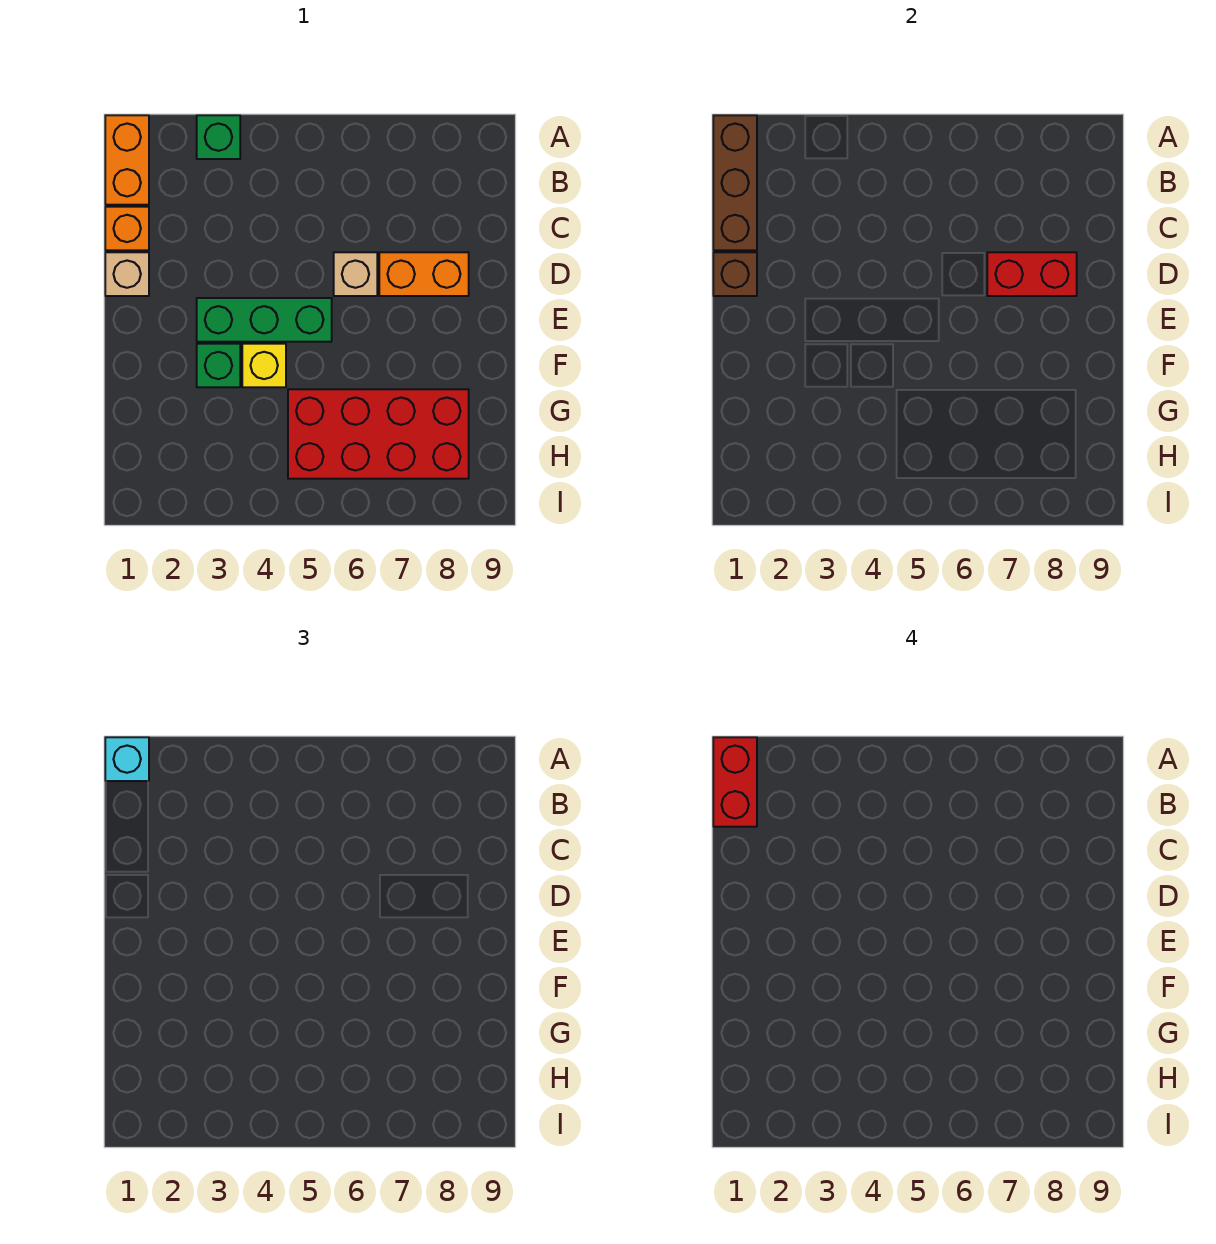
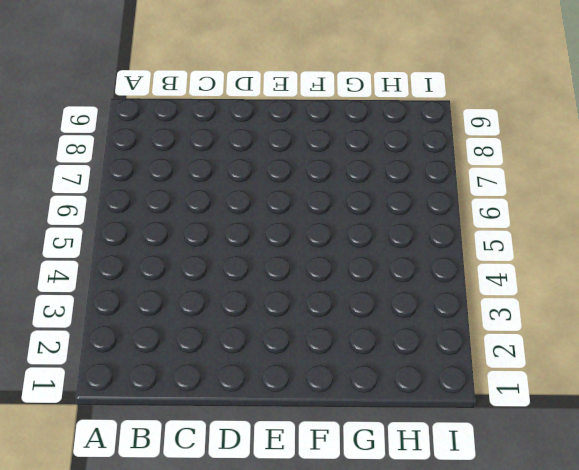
none -> orange 1x2 brick [105,115,149,205]
none -> green 1x1 brick [197,115,240,159]
none -> orange 1x1 brick [105,207,149,250]

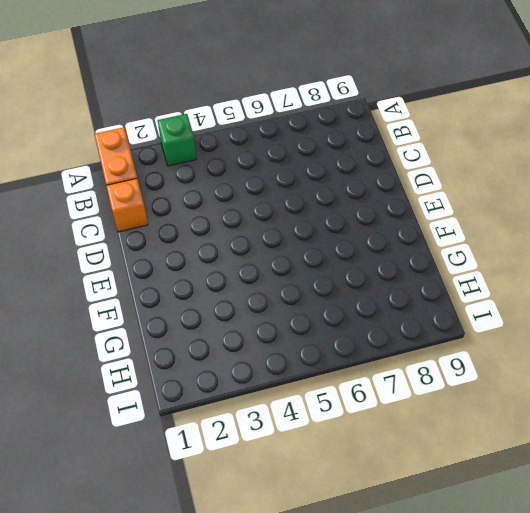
none -> tan 1x1 brick [105,252,149,296]
none -> tan 1x1 brick [334,252,377,296]
none -> orange 1x2 brick [379,252,469,296]

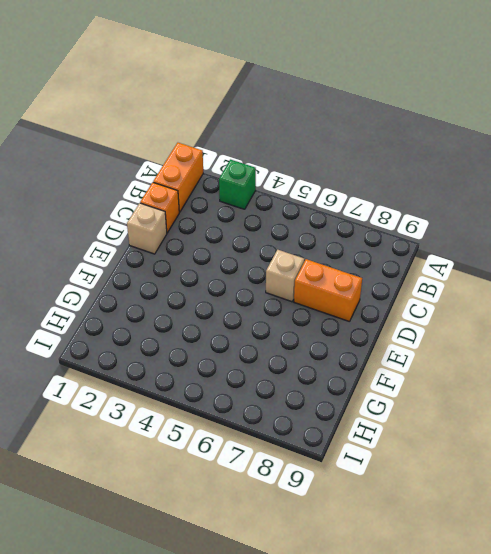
none -> green 1x3 brick [197,298,332,342]
none -> green 1x1 brick [197,344,240,387]
none -> yellow 1x1 brick [242,344,286,387]

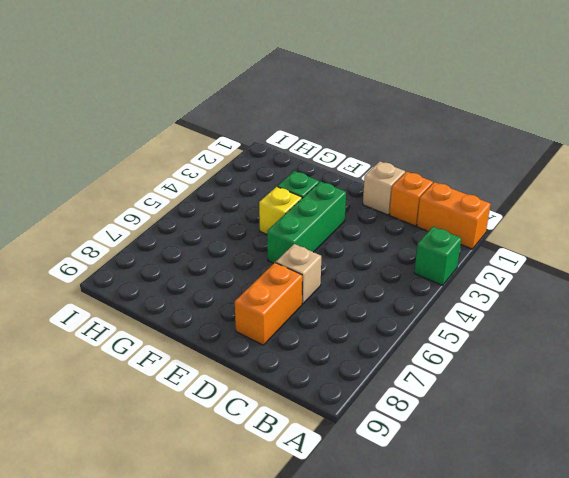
none -> red 2x4 brick [288,389,469,479]
none -> brown 1x3 brick [713,115,757,250]
none -> brown 1x1 brick [713,252,757,296]

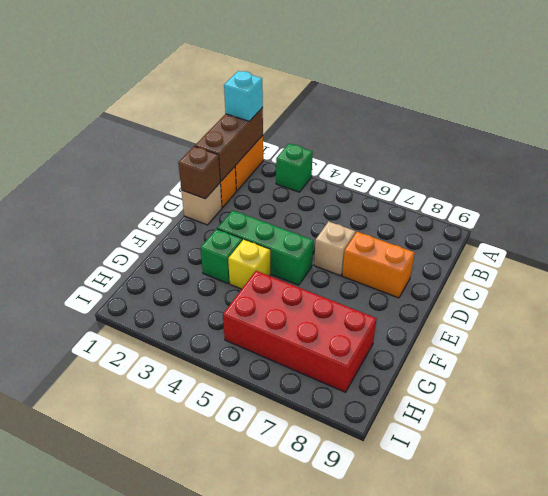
none -> red 1x2 brick [987,252,1077,296]
none -> red 1x2 brick [713,737,757,827]

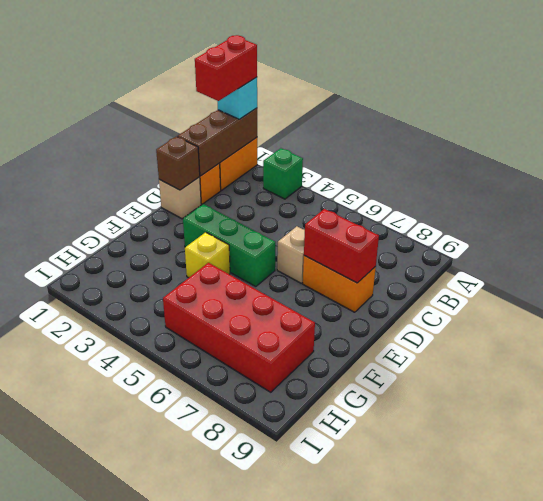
none -> green 1x1 brick [197,344,240,387]

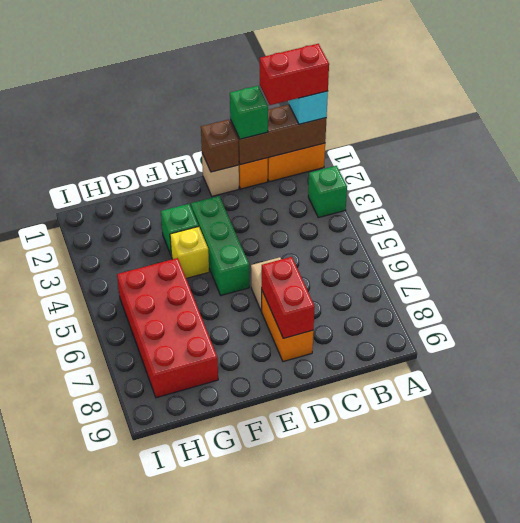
green 1x1 brick [230,86,268,139] -> none

